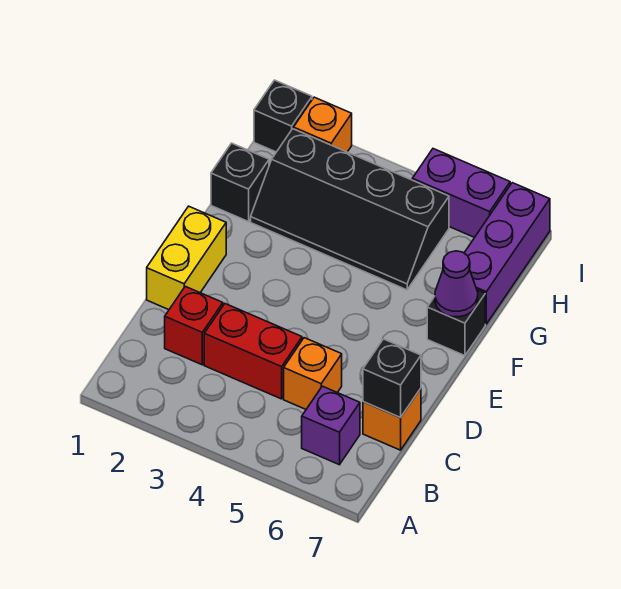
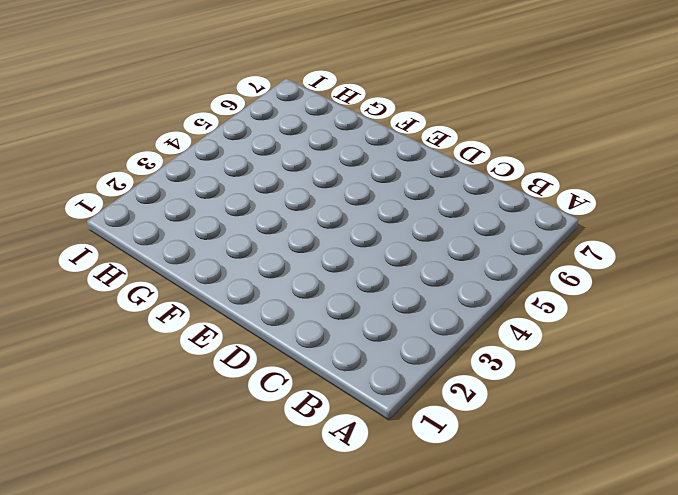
none -> purple 1x1 brick [302,386,360,465]
none -> red 1x1 brick [165,286,223,365]
none -> red 1x2 brick [204,304,302,399]

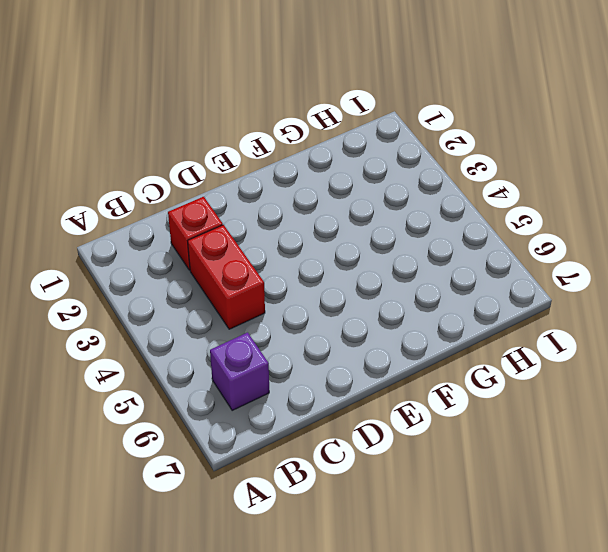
none -> orange 1x1 brick [284,338,342,409]
none -> orange 1x1 brick [363,389,421,450]
none -> yellow 1x2 brick [147,206,226,310]

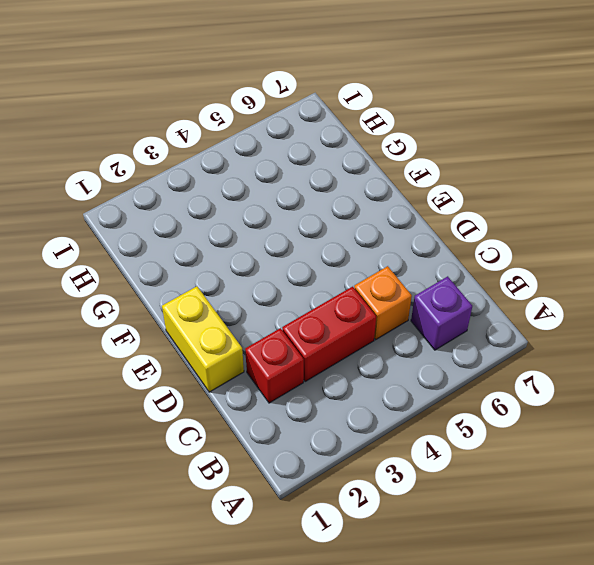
none -> orange 1x1 brick [363,389,421,450]
none -> black 1x1 brick [427,290,485,356]
none -> black 1x1 brick [211,143,269,222]

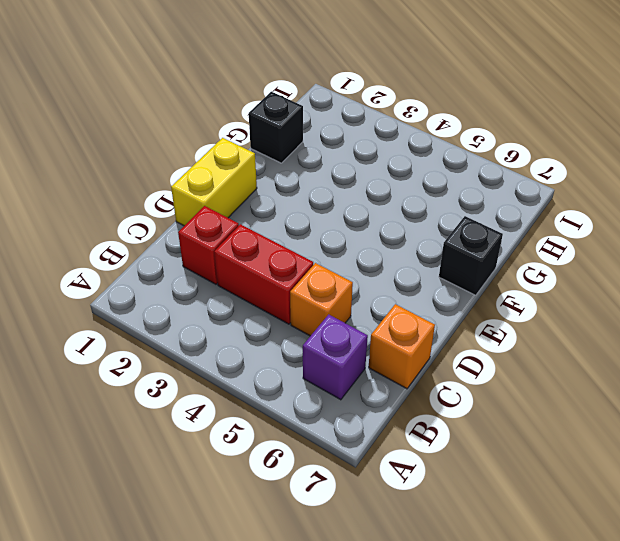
none -> black 2x4 slope [251,129,449,290]
none -> purple 1x3 brick [464,183,550,324]
none -> black 1x1 brick [254,80,312,152]

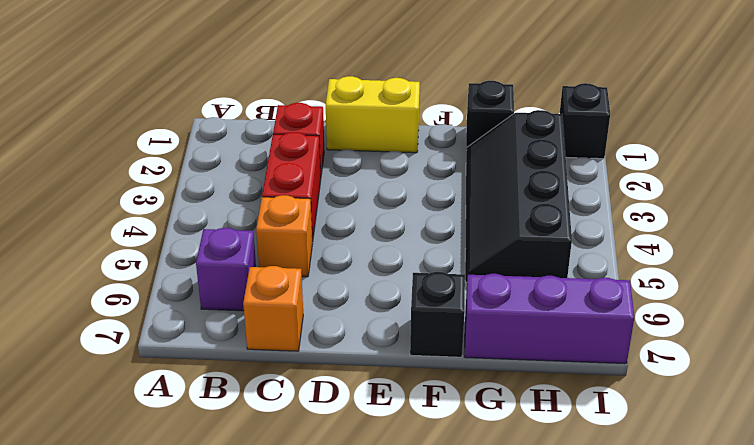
none -> orange 1x1 brick [294,97,352,152]
none -> purple 1x2 brick [412,149,510,238]
none -> black 1x1 brick [363,339,421,418]

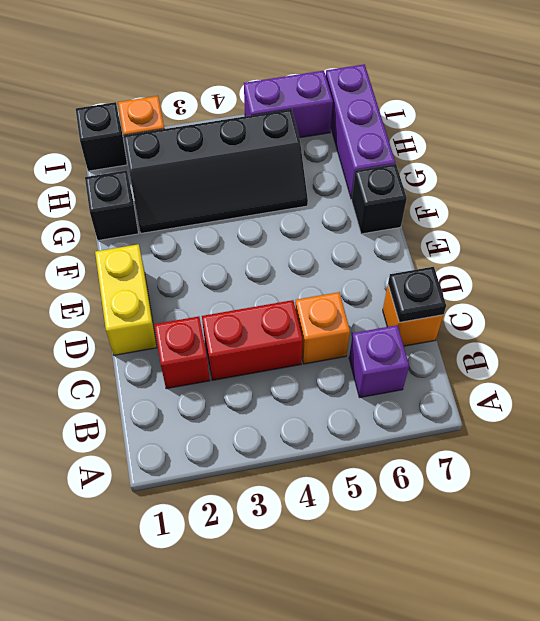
black 1x1 plate [388,267,446,322] -> black 1x1 brick [363,339,421,418]
none -> purple 1x1 cone [435,251,478,317]

